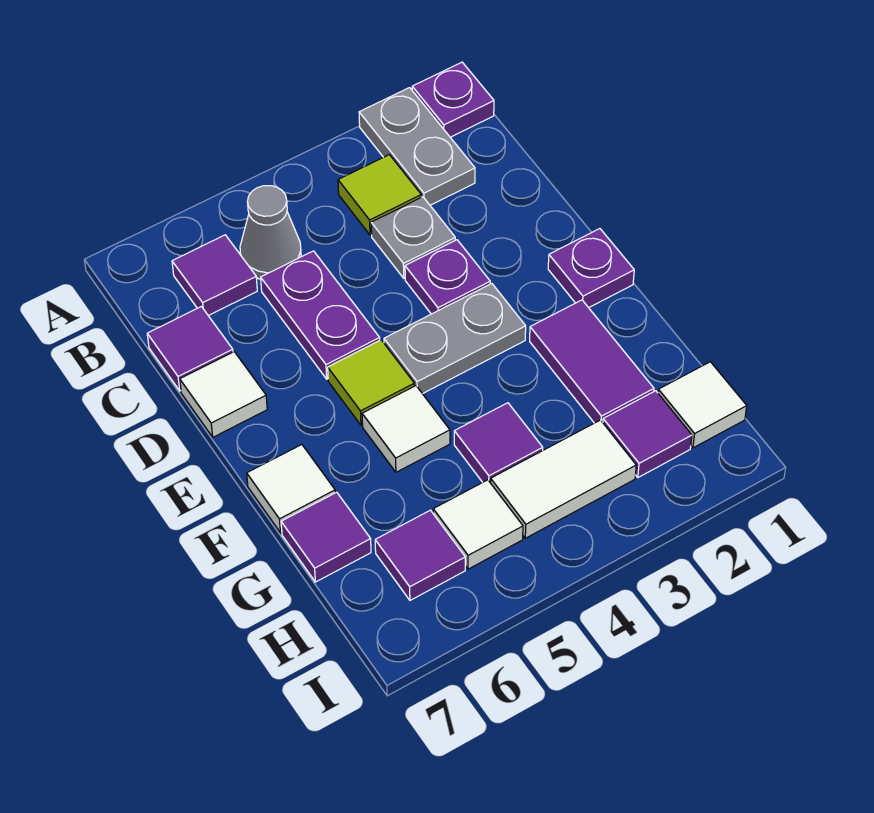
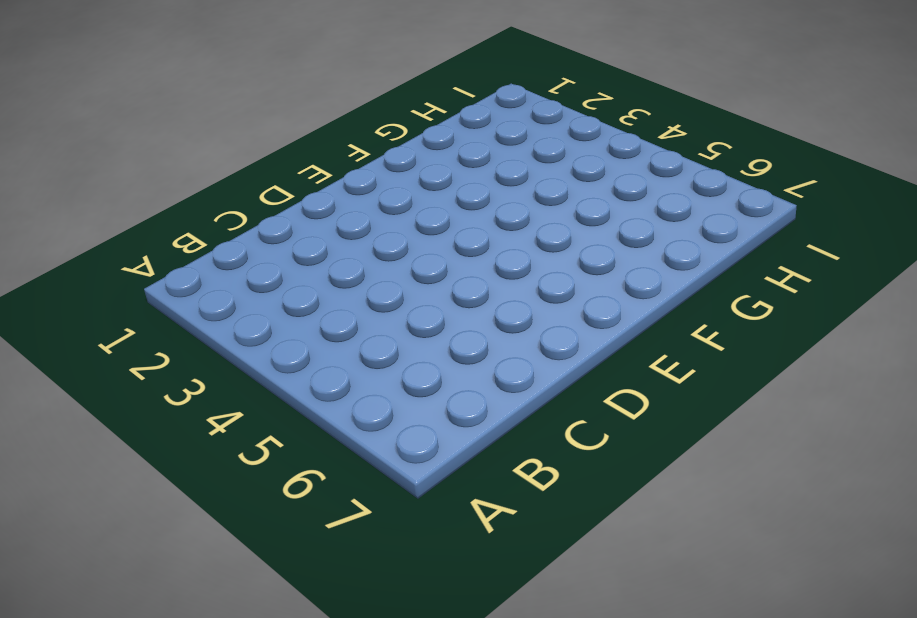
none -> purple 1x1 plate [412,62,494,137]
none -> grey 1x2 plate [359,88,475,205]
none -> lime 1x1 tile [338,155,421,235]

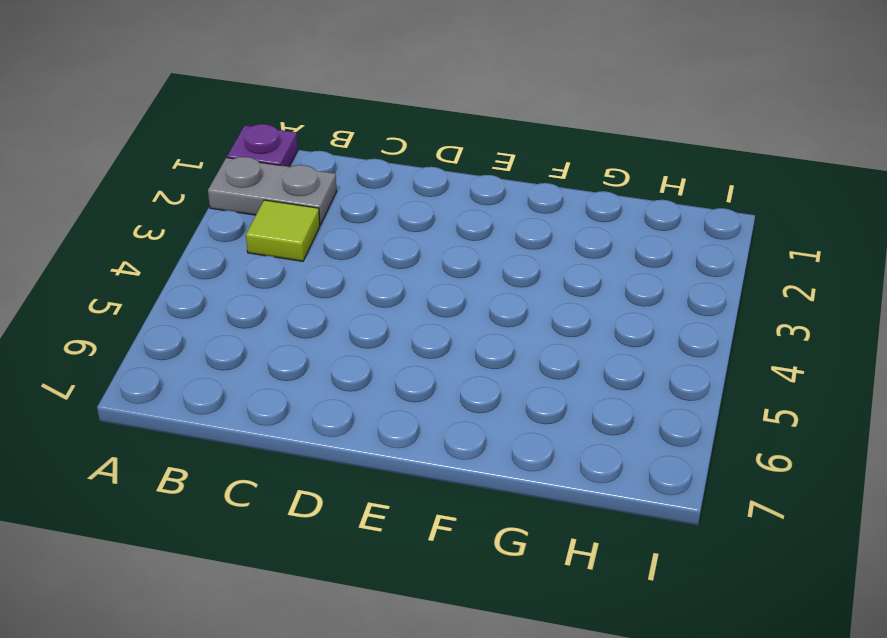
none -> grey 1x1 cone [240,186,301,279]
none -> purple 1x1 tile [172,235,257,316]
none -> grey 1x1 plate [371,197,455,278]

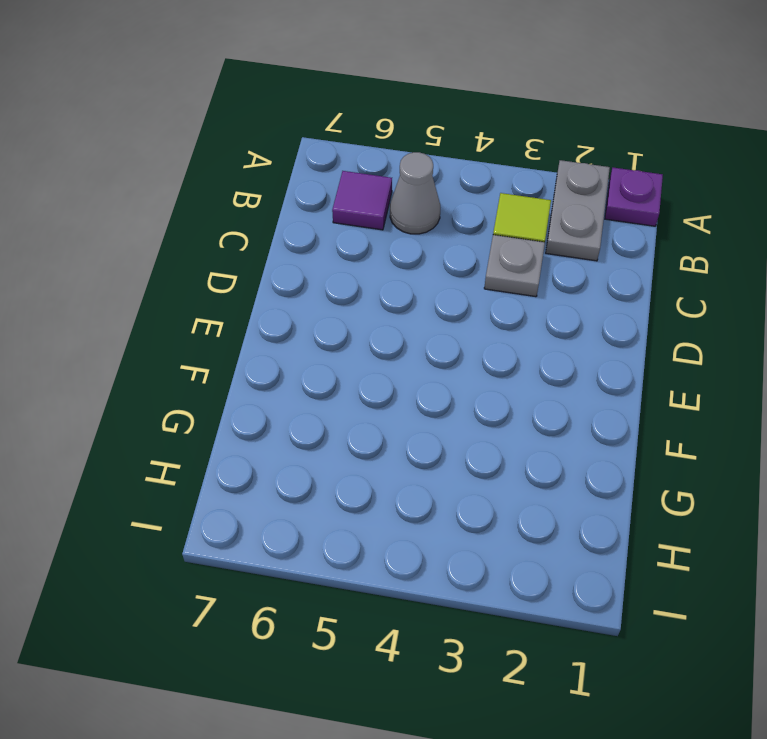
none -> purple 1x2 plate [261,251,380,379]
none -> purple 1x1 tile [147,307,233,391]
none -> purple 1x1 plate [405,240,490,314]

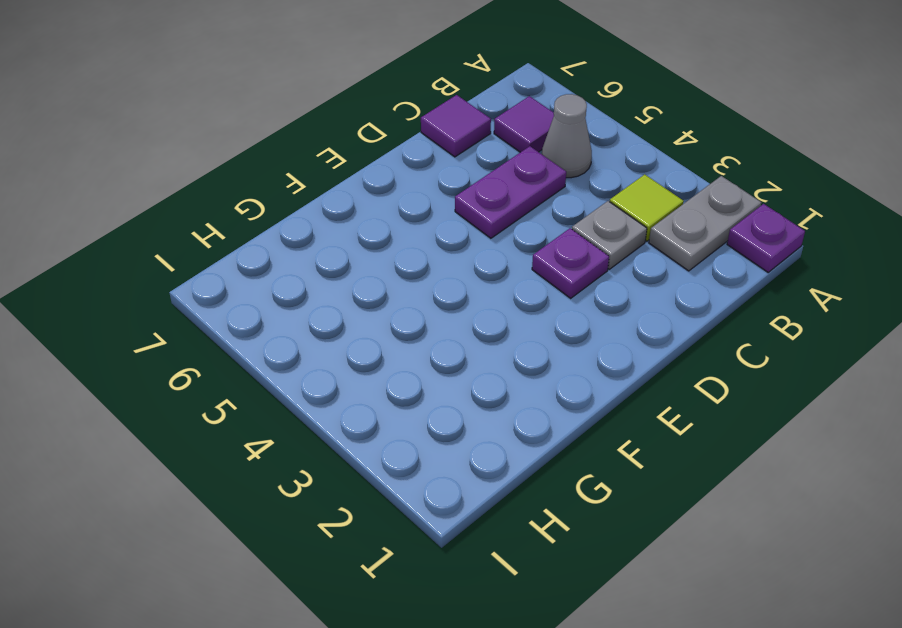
none -> white 1x1 tile [180,352,267,437]
none -> purple 1x1 plate [548,229,634,308]
none -> grey 1x2 plate [384,284,526,394]

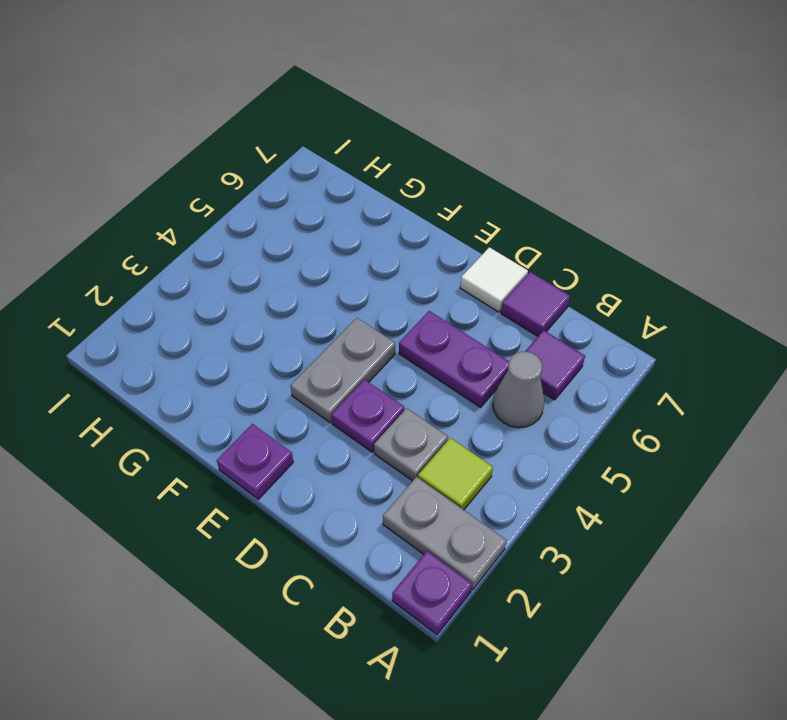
none -> lime 1x1 tile [328,340,414,425]
none -> purple 1x2 tile [530,300,654,423]
none -> white 1x1 tile [362,386,450,472]

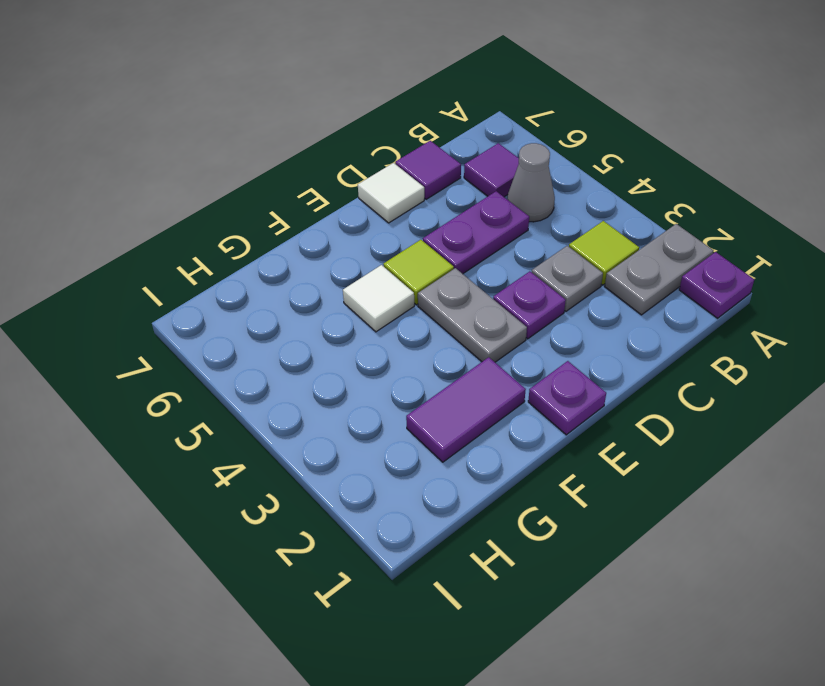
none -> white 1x1 tile [247,445,335,533]
none -> purple 1x1 tile [454,403,543,483]
none -> purple 1x1 tile [281,492,371,582]

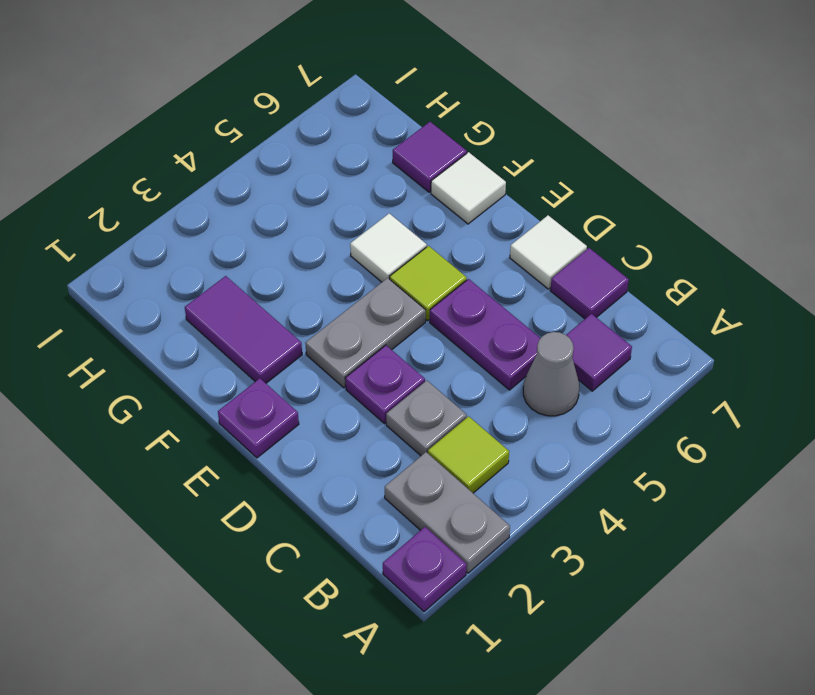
none -> purple 1x1 tile [454,403,543,483]
none -> white 1x1 tile [658,362,747,448]
none -> purple 1x1 tile [603,391,692,477]

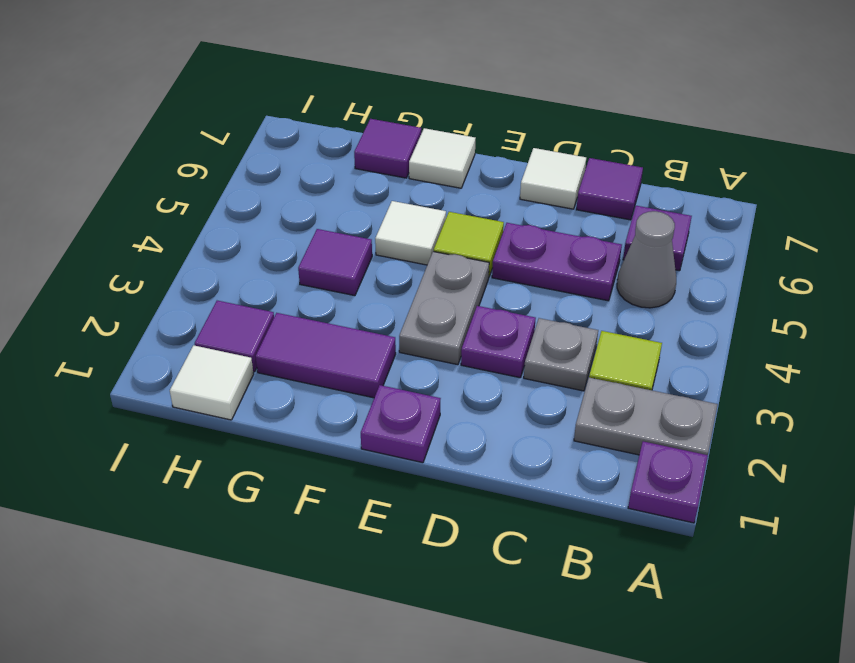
none -> white 1x2 tile [491,420,636,538]
none -> white 1x1 tile [433,480,523,569]
none -> purple 1x1 tile [375,510,465,600]

